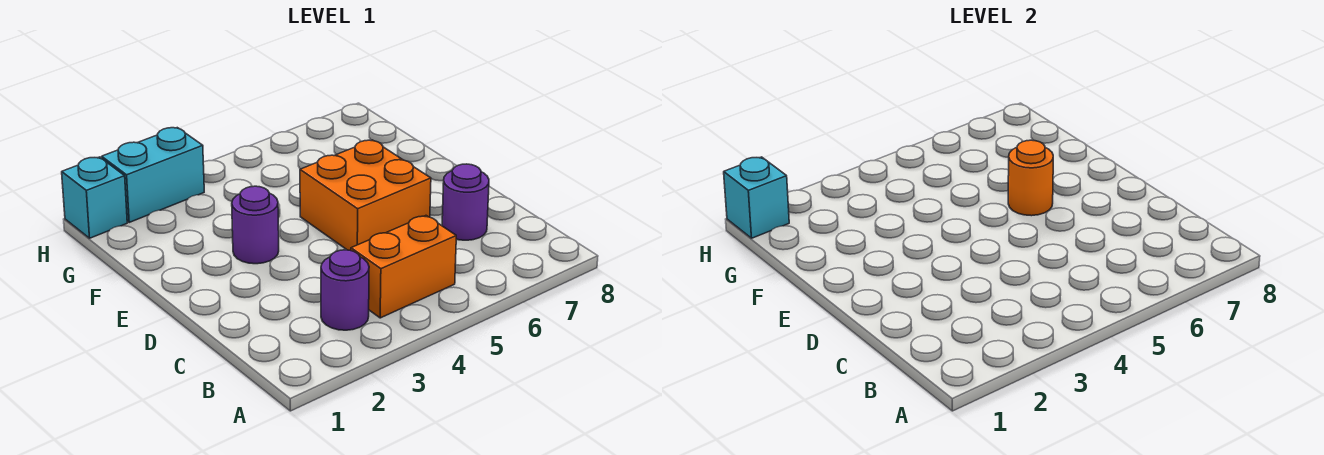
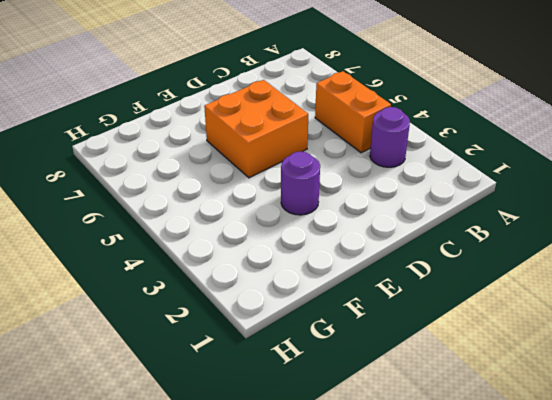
none -> purple 1x1 round brick [442,164,489,240]
none -> cyan 1x1 brick [62,157,127,238]

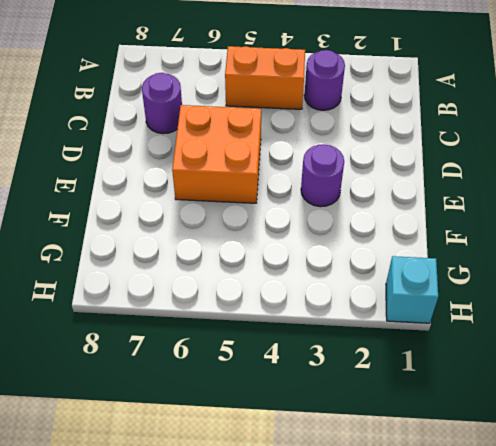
none -> cyan 1x2 brick [102,128,204,222]
none -> orange 1x1 round brick [1008,140,1053,216]

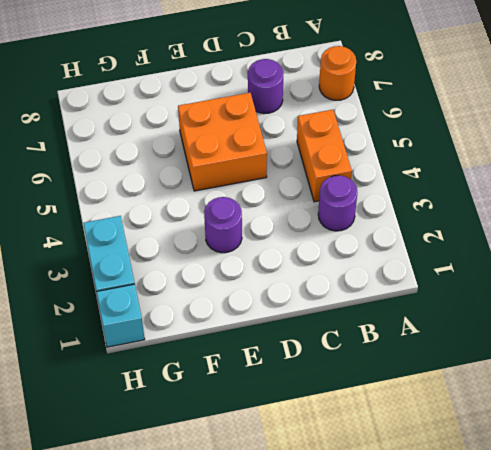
orange 1x1 round brick [319,46,356,100] -> orange 1x1 round brick moved to [1008,140,1053,216]
none -> cyan 1x1 brick [724,157,789,238]

